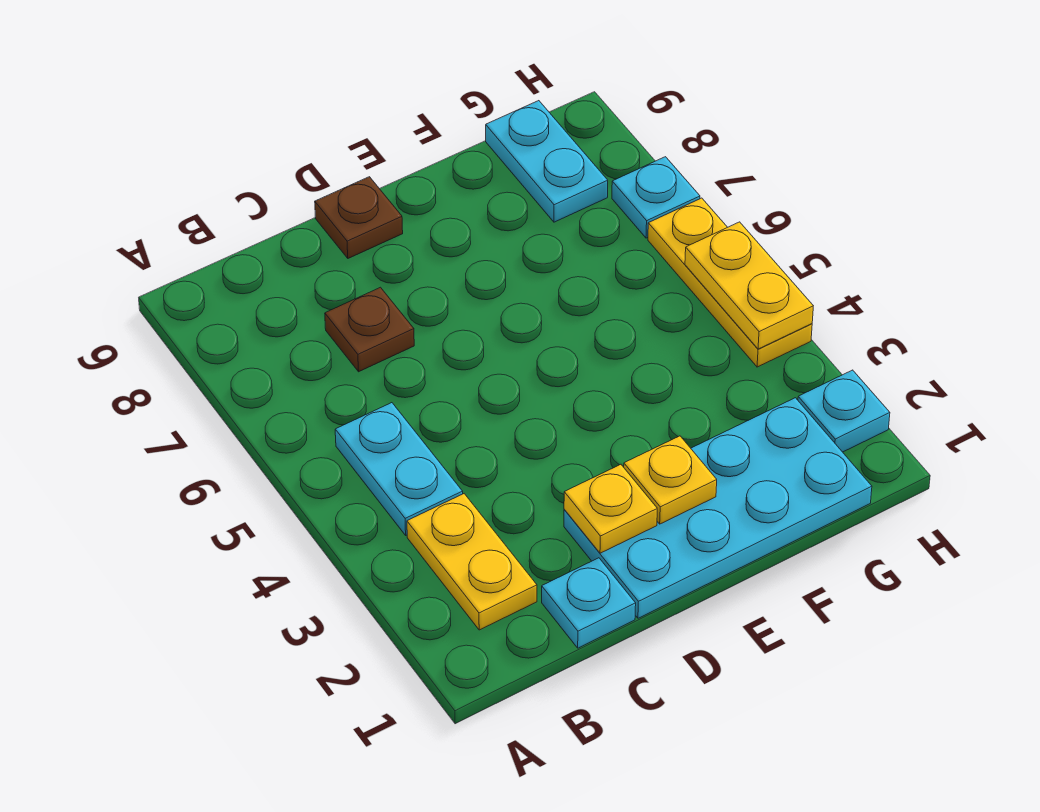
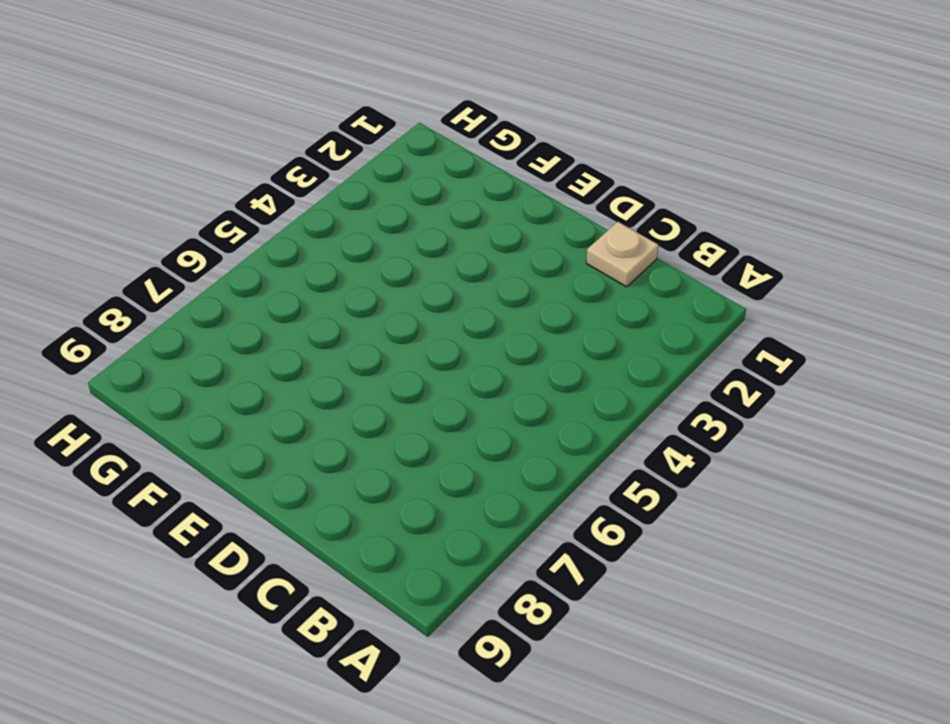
tan 1x1 plate [586,222,658,287] -> cyan 1x1 plate [542,558,636,648]
none -> yellow 1x2 plate [407,494,537,630]
none -> cyan 1x2 plate [335,403,463,535]
none -> brown 1x1 plate [325,287,414,372]

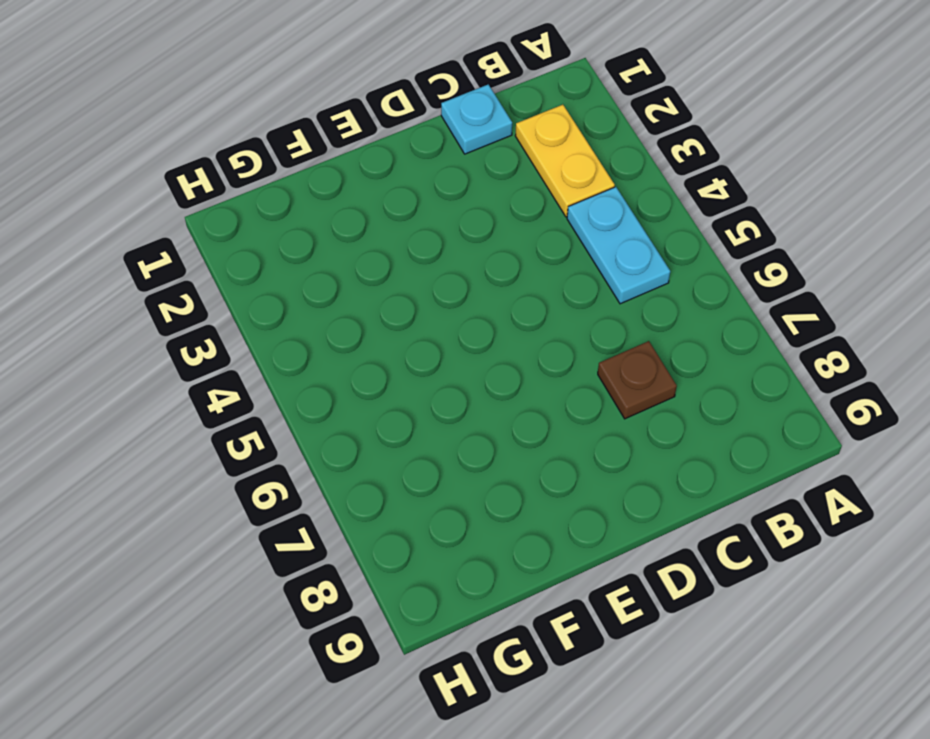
none -> cyan 2x4 plate [564,398,872,618]
none -> brown 1x1 plate [315,177,403,258]
none -> cyan 1x2 plate [486,101,608,222]

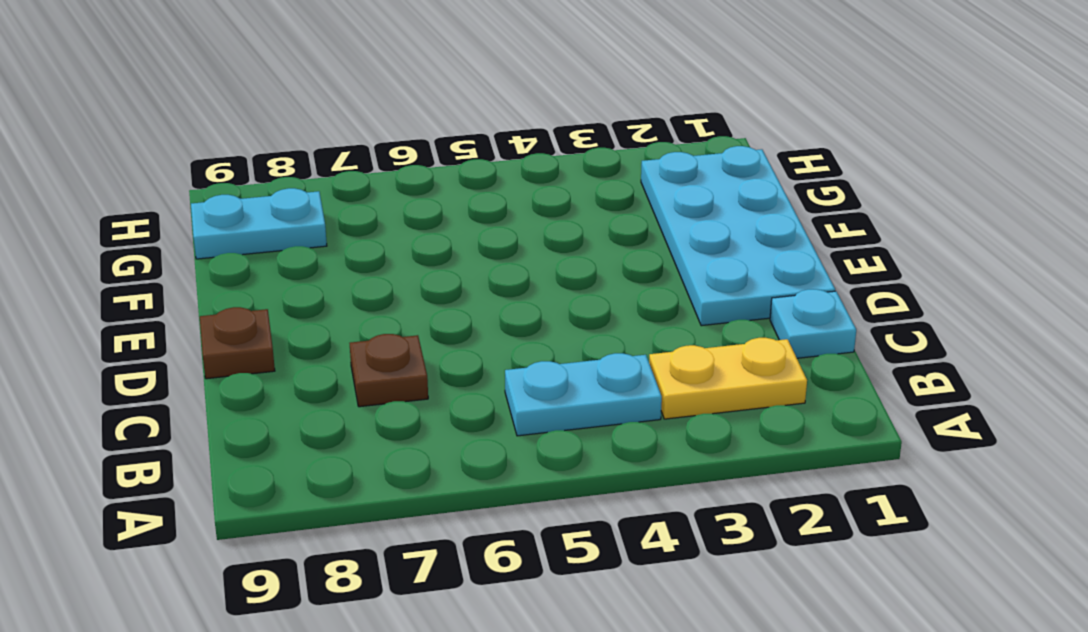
none -> cyan 1x1 plate [798,370,890,452]
none -> yellow 1x3 plate [648,198,812,367]
none -> cyan 1x1 plate [612,157,700,238]

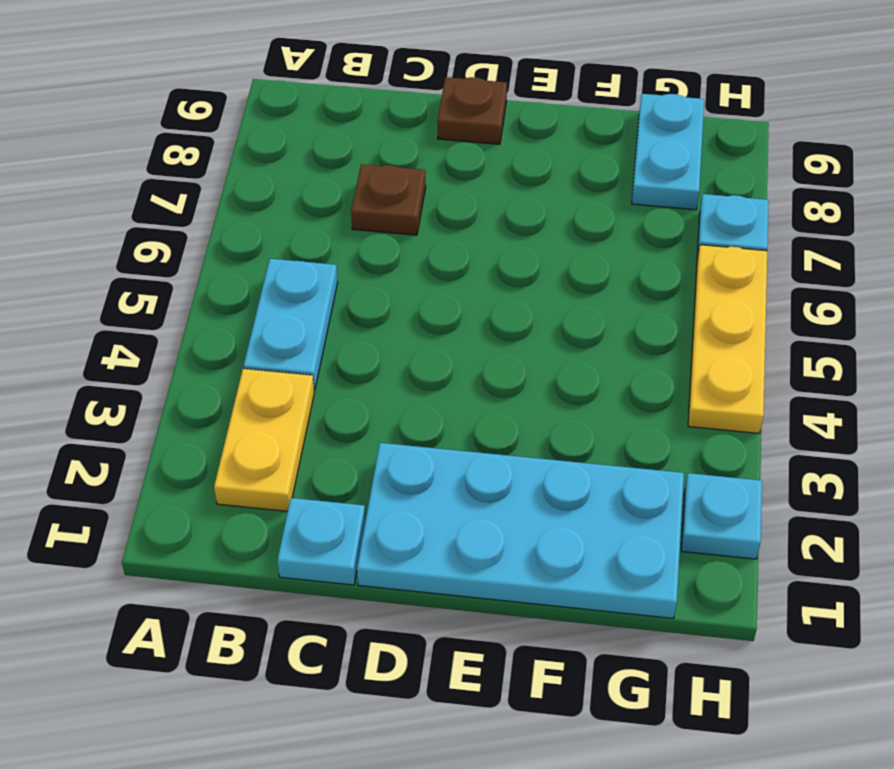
none -> yellow 1x1 plate [564,465,657,553]
none -> yellow 1x1 plate [624,436,717,524]
none -> yellow 1x2 plate [685,222,813,349]

